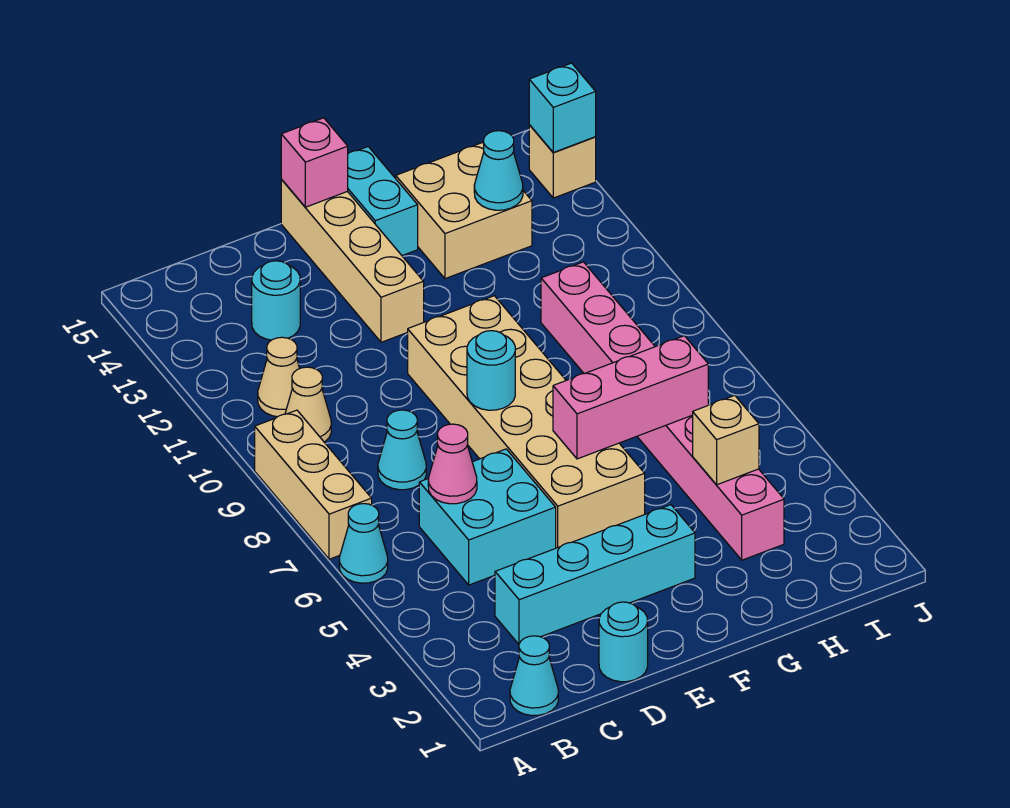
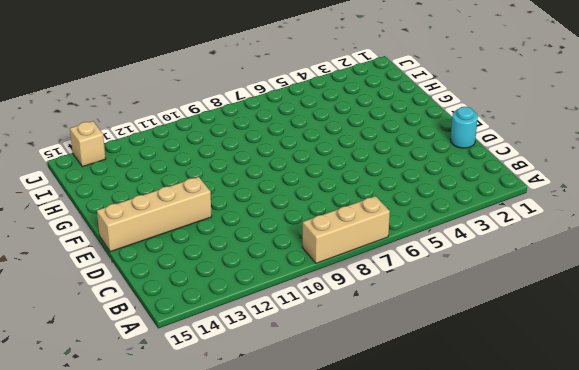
none -> cyan 1x1 cone [339,504,388,583]
none -> cyan 1x1 cone [510,636,558,716]
none -> tan 1x1 cone [285,367,331,442]

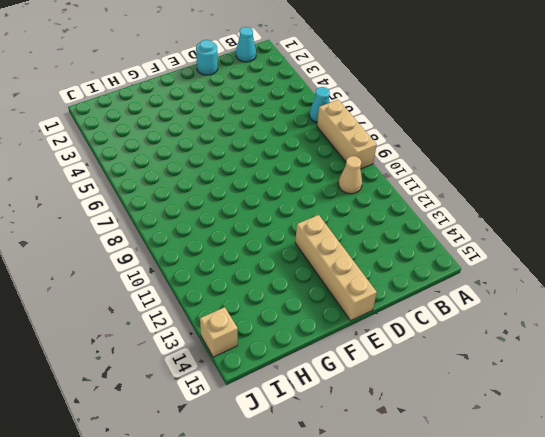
none -> tan 1x1 cone [258,337,300,417]
none -> cyan 1x4 brick [495,505,695,644]
none -> cyan 2x2 brick [419,449,556,585]

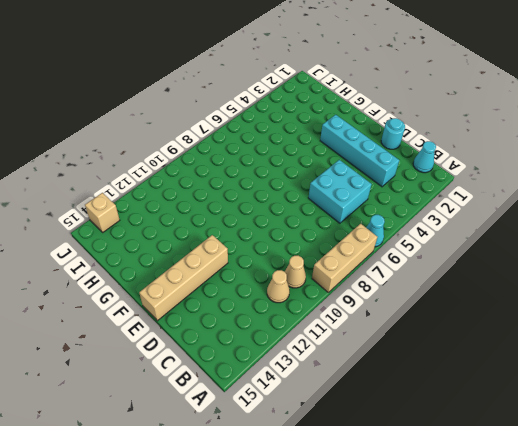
none -> cyan 1x1 cone [378,410,426,490]
none -> cyan 1x1 round brick [252,261,300,340]
none -> tan 2x6 brick [408,296,645,548]

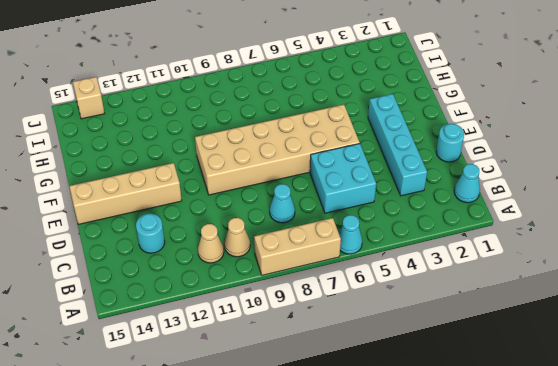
none -> cyan 1x2 brick [348,147,418,256]
none -> tan 2x2 brick [396,143,532,279]
none -> pink 1x8 brick [541,262,784,560]

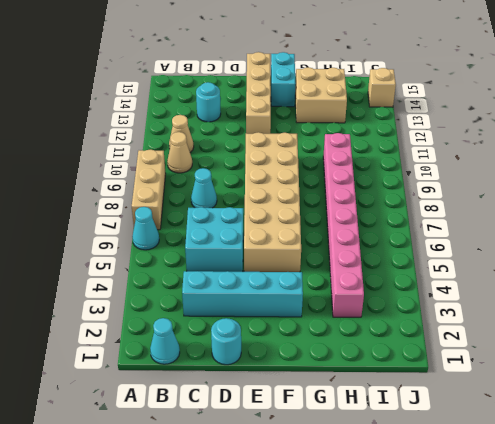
none -> pink 1x1 cone [428,424,477,504]
none -> cyan 1x1 round brick [467,331,515,410]
none -> pink 1x1 brick [281,118,348,207]

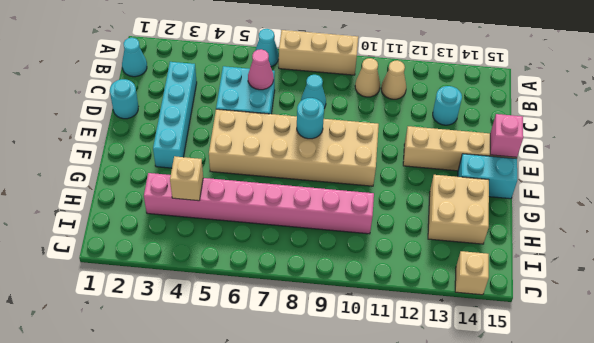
none -> pink 1x3 brick [553,336,708,459]
none -> cyan 1x1 cone [474,131,523,210]
none -> cyan 1x1 brick [529,63,596,152]

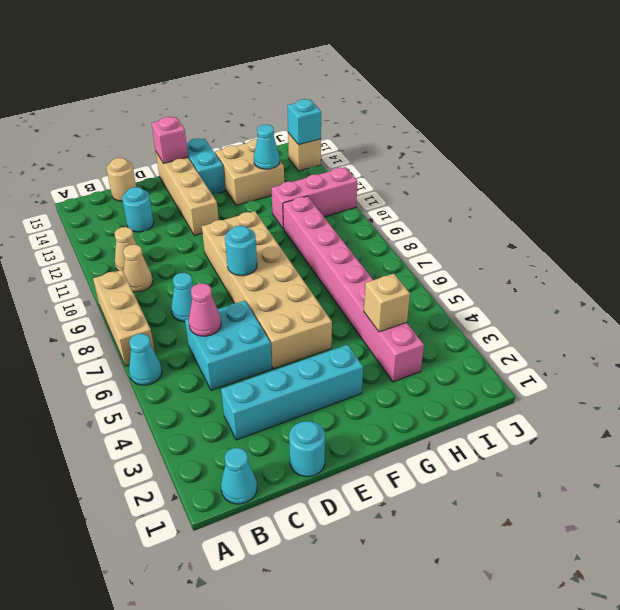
tan 1x1 round brick [106,158,136,201] -> none
pink 1x3 brick [271,167,357,229] -> pink 1x3 brick moved to [553,336,708,459]

